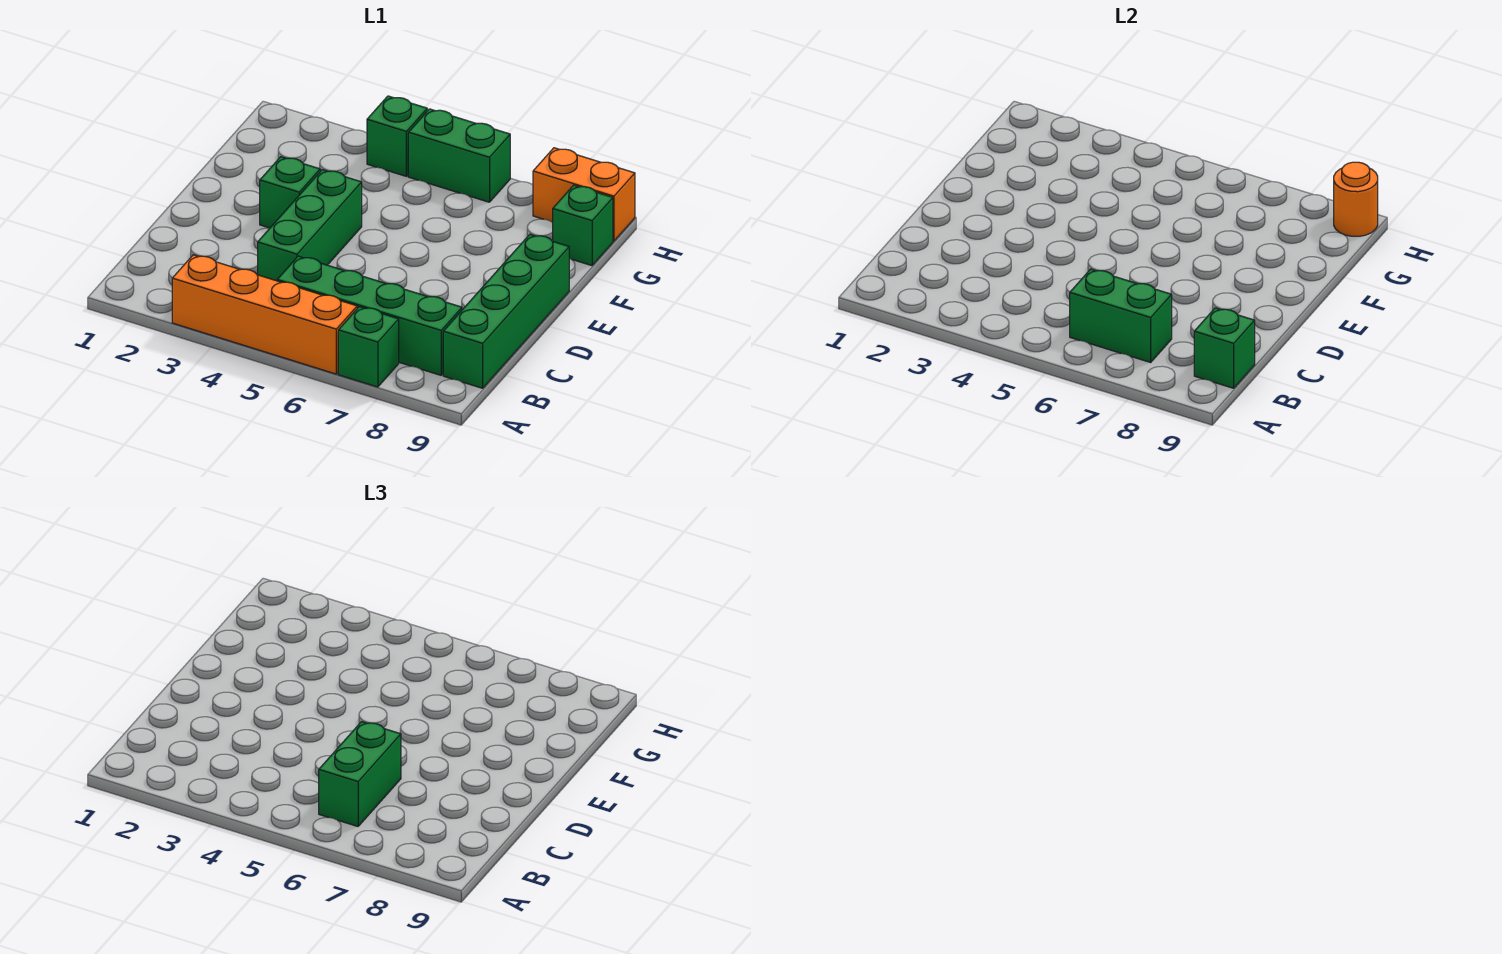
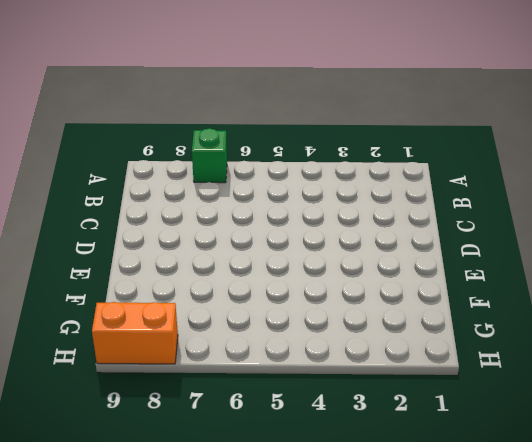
none -> orange 1x4 brick [172,255,357,374]
none -> green 1x4 brick [277,256,462,375]
none -> green 1x4 brick [443,234,569,388]

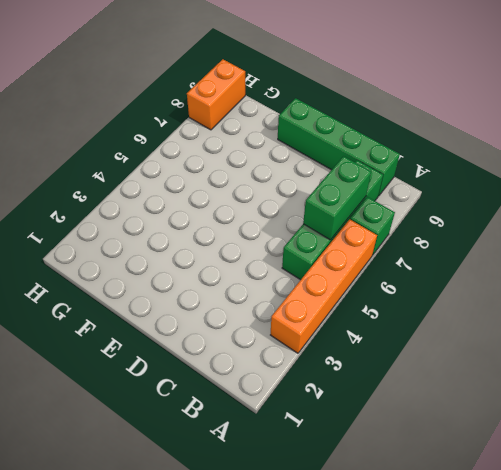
none -> green 1x3 brick [258,170,362,281]
none -> green 1x1 brick [260,157,320,228]
none -> green 1x1 brick [553,185,613,266]

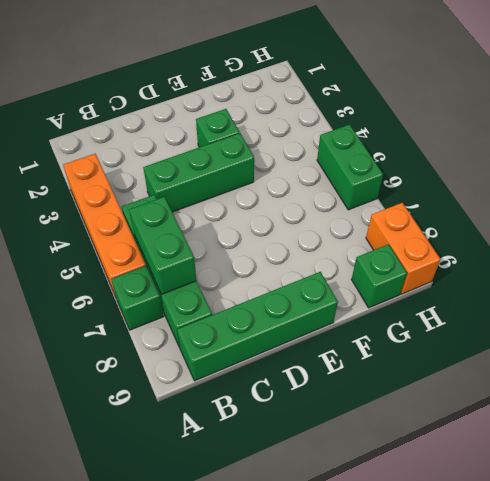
none -> green 1x1 brick [367,96,427,176]
none -> green 1x1 brick [1194,308,1255,388]
none -> orange 1x1 round brick [1334,162,1378,236]

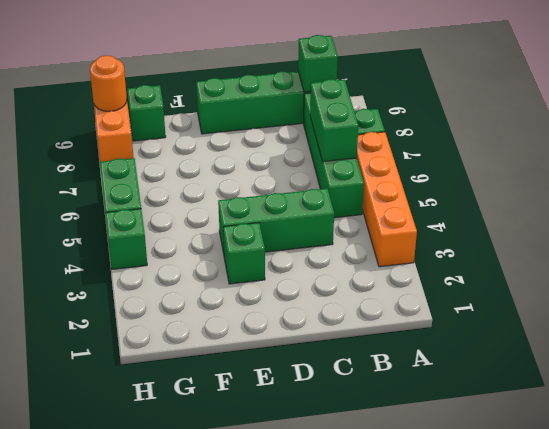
none -> green 1x2 brick [319,722,401,826]

